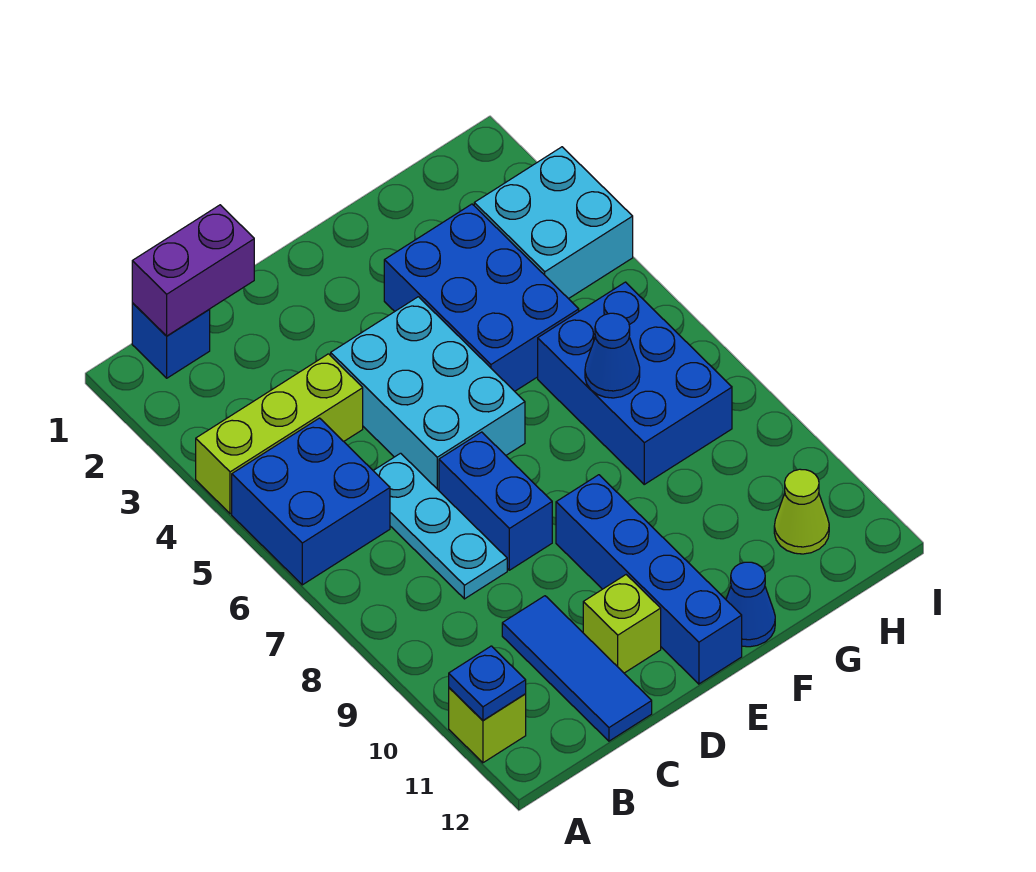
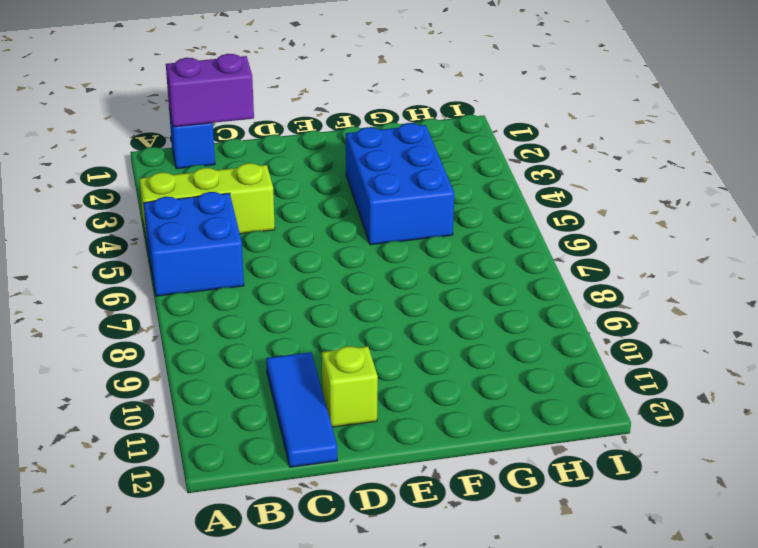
none -> lime 1x1 brick [449,688,526,763]
none -> cyan 1x3 plate [373,453,507,599]
none -> cyan 2x3 brick [331,297,525,490]

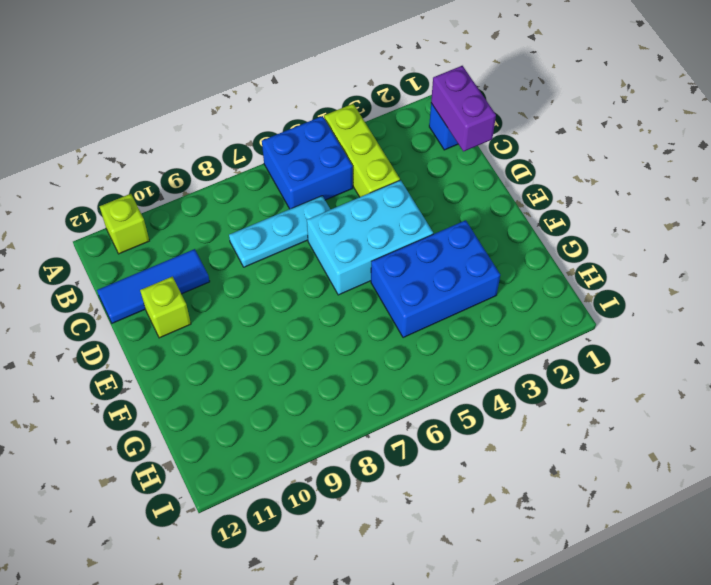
none -> blue 1x2 brick [439,432,552,570]
none -> blue 1x4 brick [556,475,742,684]
none -> blue 1x1 cone [726,562,775,647]

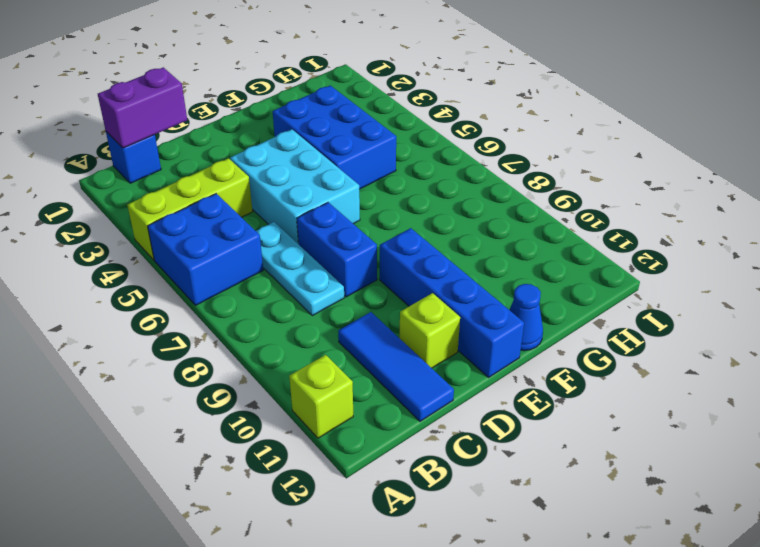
none -> blue 2x3 brick [538,282,732,484]
none -> cyan 2x2 brick [474,147,633,299]
none -> lime 1x1 cone [774,469,829,554]

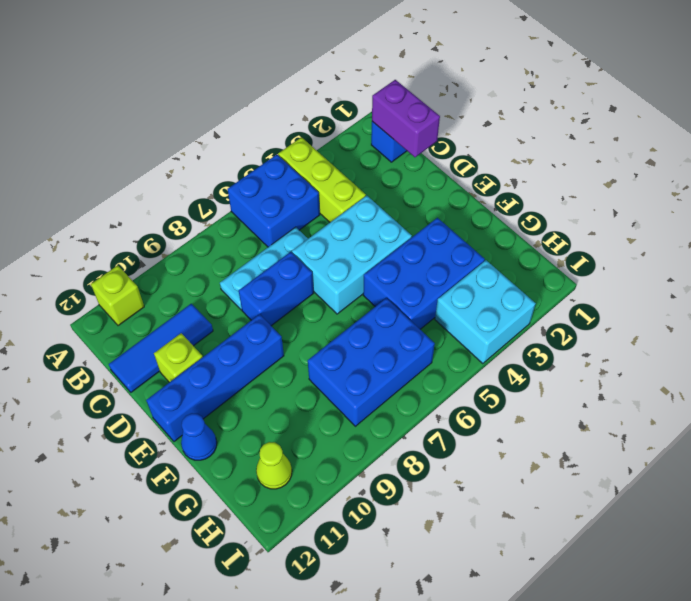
none -> blue 1x1 plate [449,646,526,720]
none -> blue 1x1 cone [585,313,640,398]

